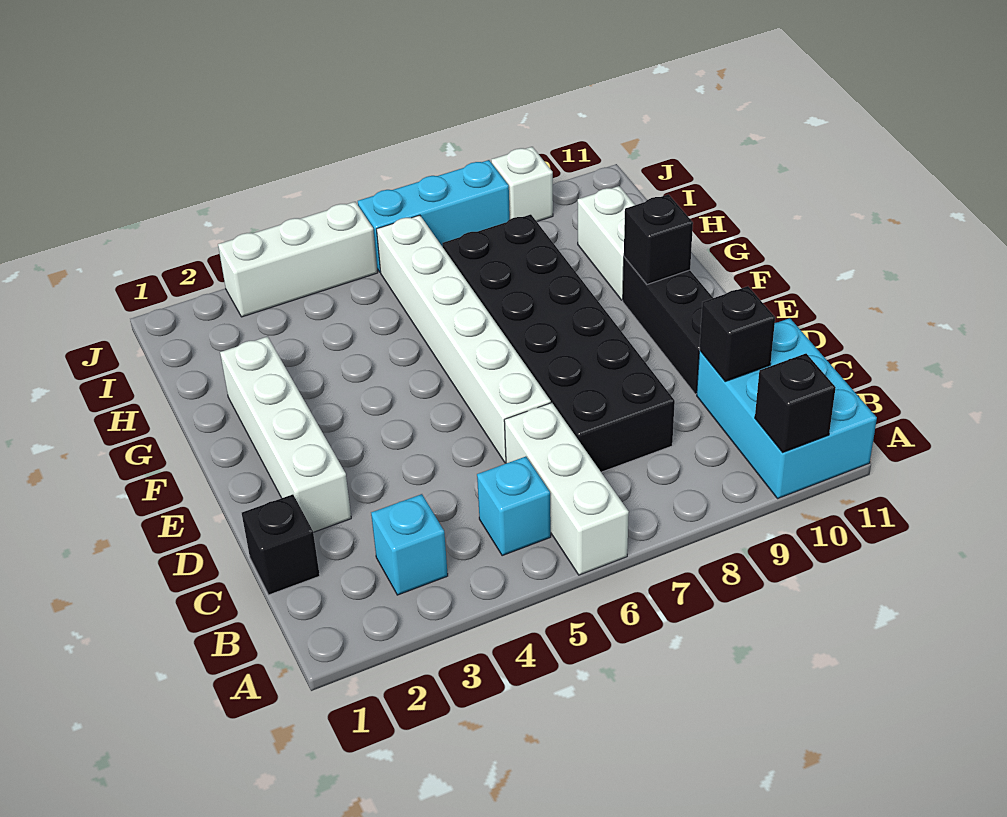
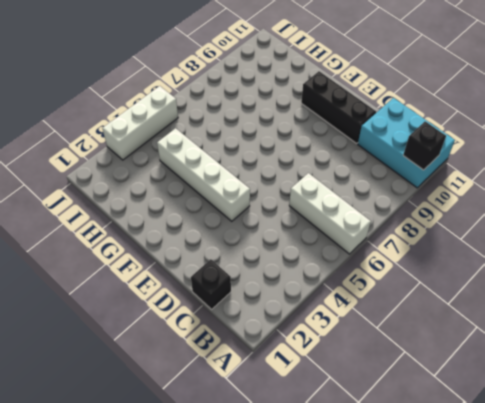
white 1x4 brick [157,128,250,221] -> white 1x4 brick moved to [220,337,351,532]
none -> cyan 1x1 brick [371,494,448,595]
none -> cyan 1x1 brick [477,457,551,556]
none -> black 2x6 brick [442,214,675,472]

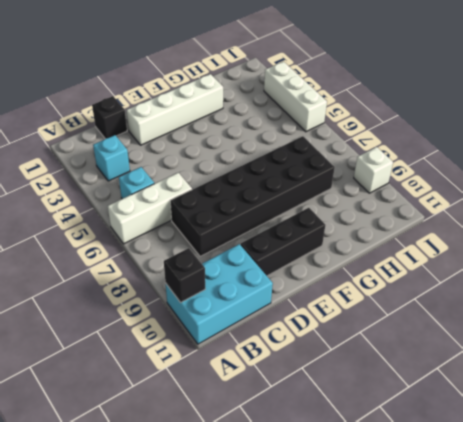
none -> white 1x6 brick [376,215,551,463]
none -> white 1x2 brick [578,186,635,300]
none -> cyan 1x3 brick [358,160,510,272]

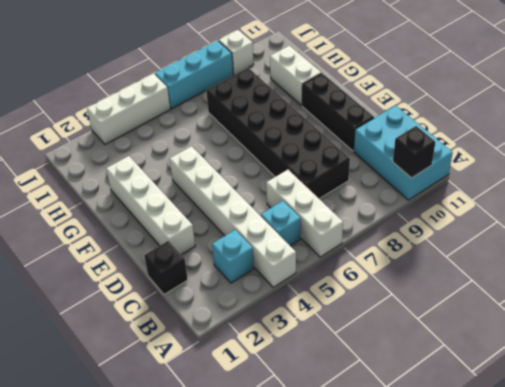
white 1x6 brick [170,146,296,287] -> white 1x6 brick moved to [376,215,551,463]
none -> black 1x1 brick [699,286,775,381]
none -> black 1x1 brick [624,194,693,284]

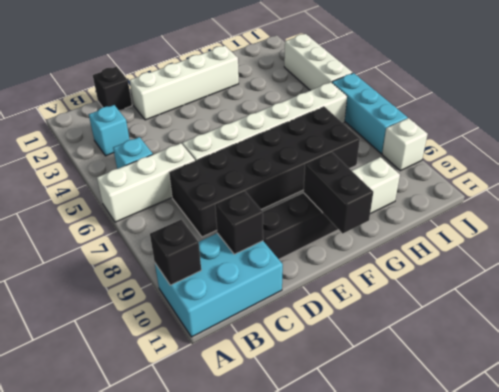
black 1x2 brick [304,152,373,233] -> black 1x1 brick [624,194,693,284]

